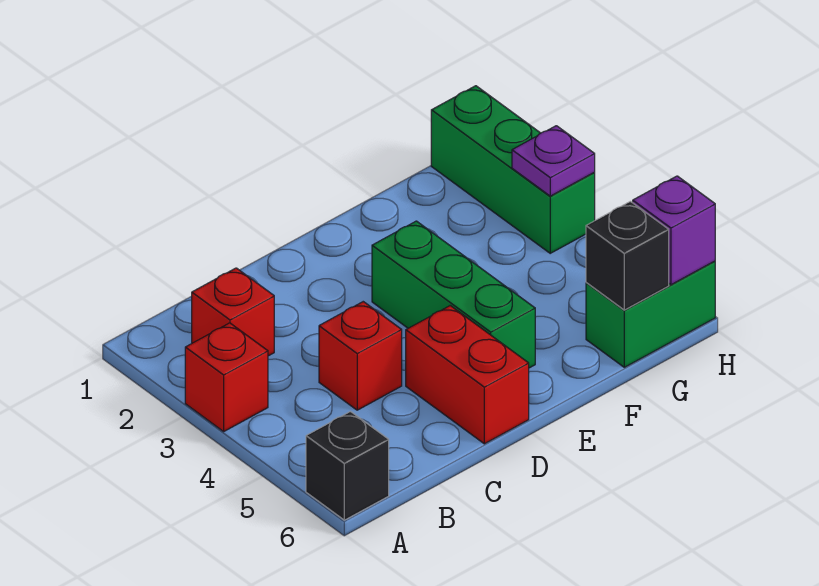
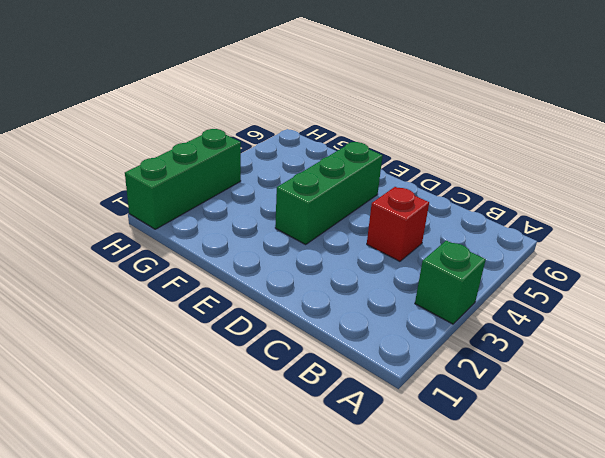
green 1x1 brick [415,240,486,324] -> red 1x1 brick [185,323,268,431]
none -> black 1x1 brick [306,412,389,520]
none -> red 1x1 brick [192,268,274,356]

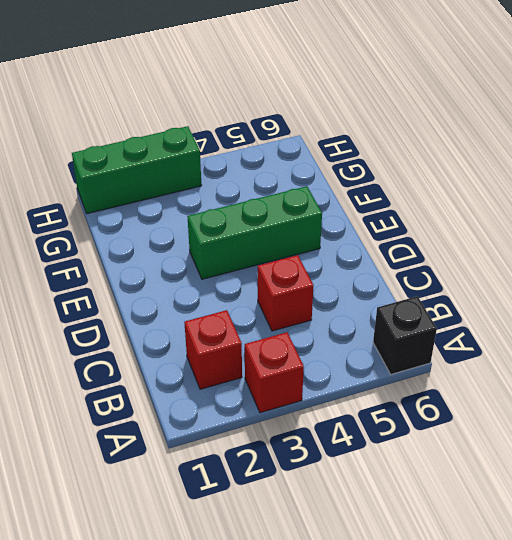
none -> red 1x2 brick [406,306,529,444]
none -> green 1x2 brick [586,261,715,367]

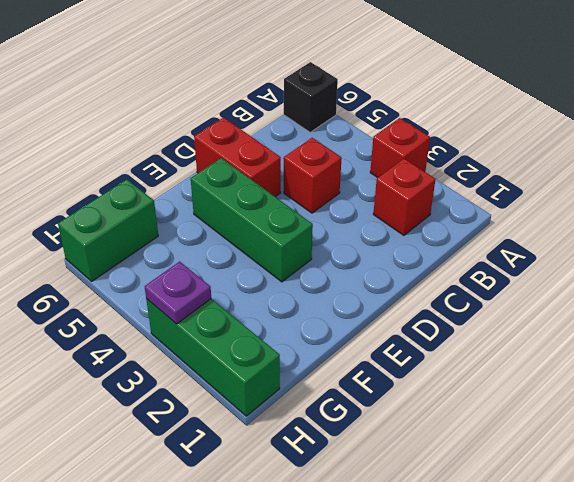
none -> black 1x1 brick [586,201,669,310]
none -> purple 1x1 brick [633,176,715,285]

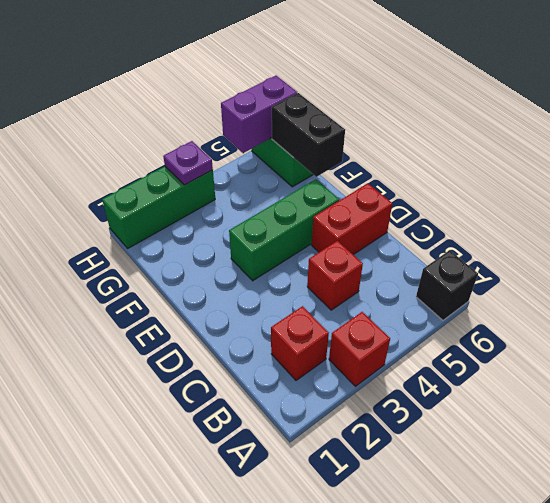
black 1x2 brick [272,93,345,177] -> black 1x1 brick [586,201,669,310]
purple 1x2 brick [221,76,297,153] -> purple 1x1 brick [633,176,715,285]

